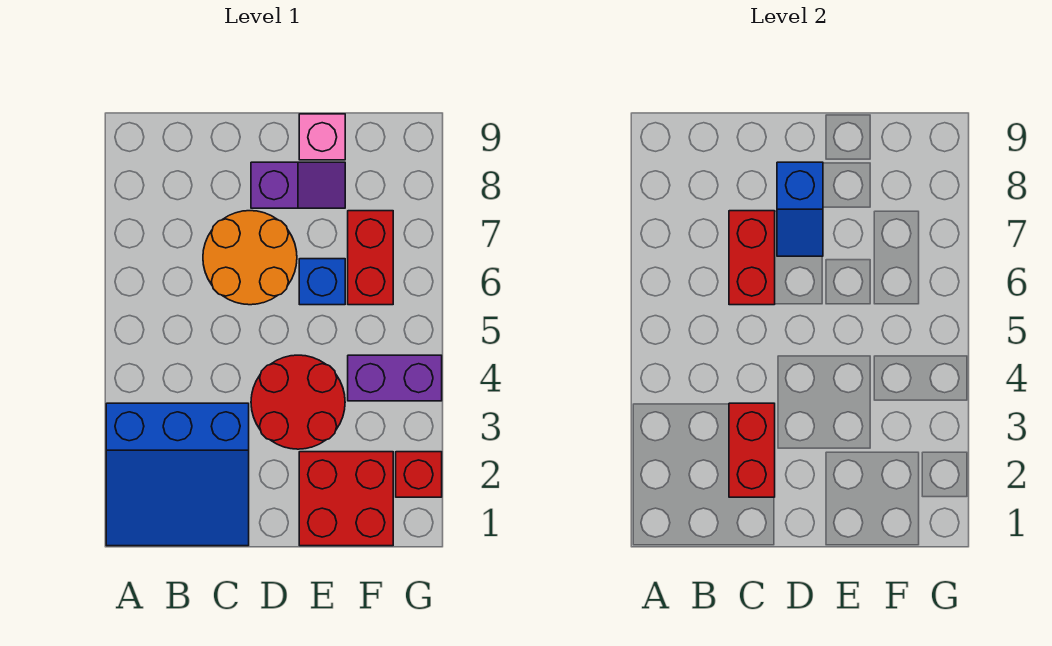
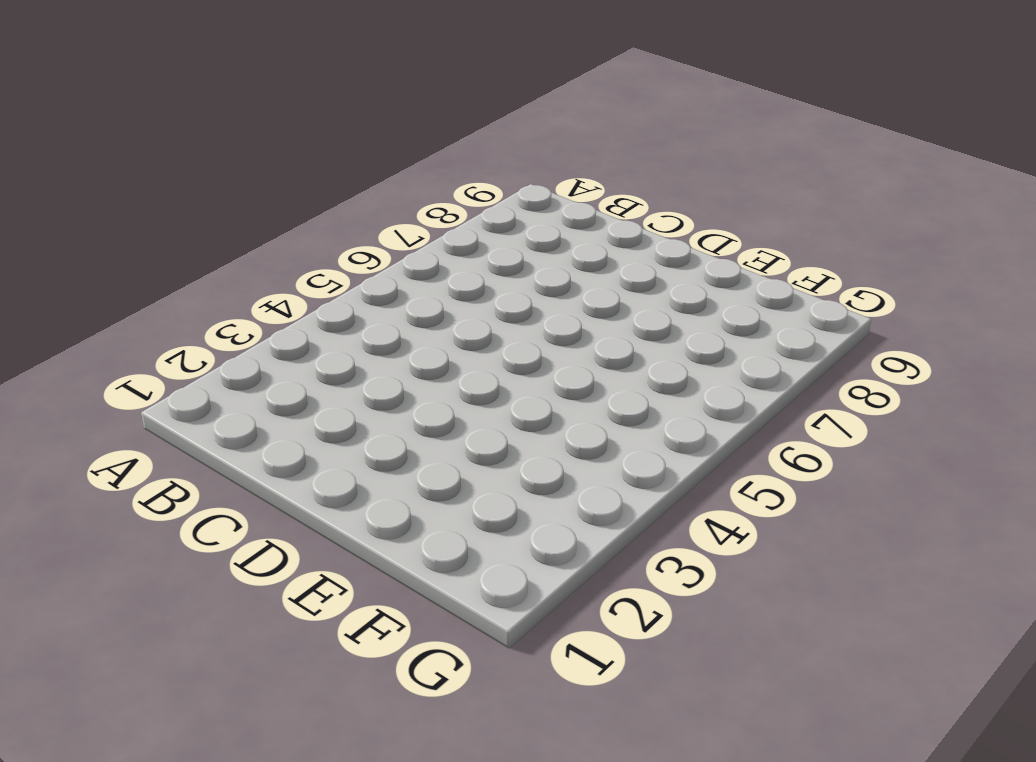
none -> blue 3x3 slope [106,403,249,546]
none -> orange 2x2 round brick [203,211,297,305]
none -> red 2x2 round brick [251,355,345,449]

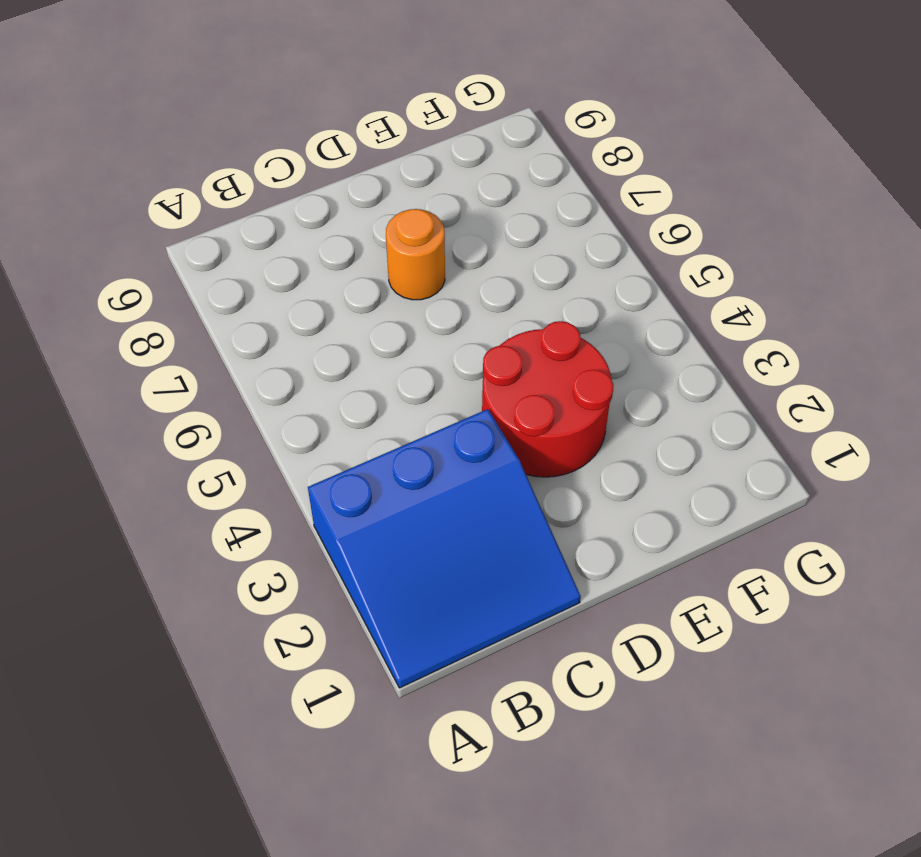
orange 1x1 round brick [386,209,445,300] -> orange 2x2 round brick [203,211,297,305]
none -> purple 1x2 slope [251,162,345,208]
none -> red 2x2 brick [299,452,393,546]
none -> blue 1x1 brick [299,259,345,305]

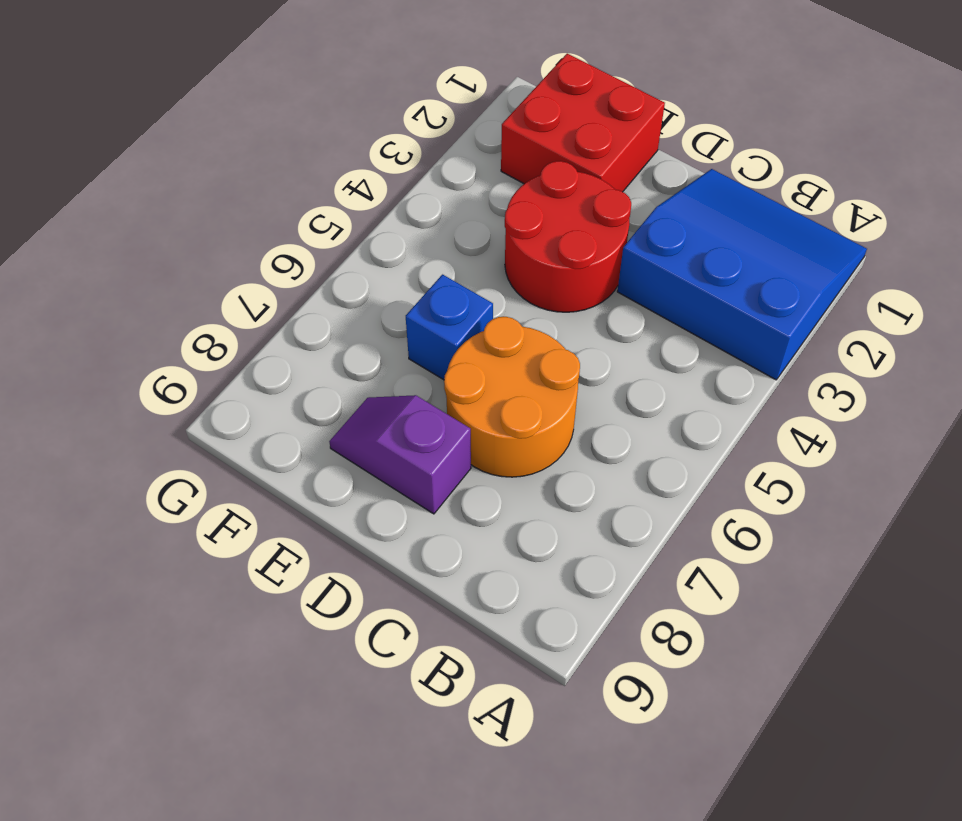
none -> pink 1x1 brick [299,114,345,160]
none -> purple 1x2 brick [348,355,442,401]
none -> red 1x2 brick [348,211,393,305]

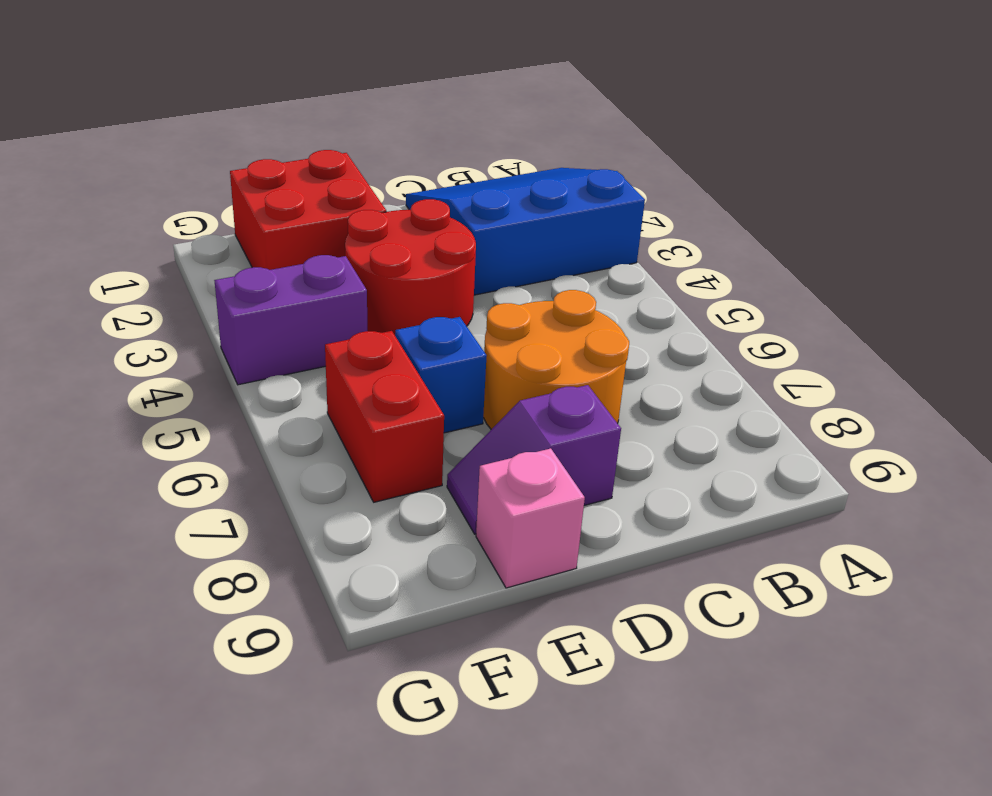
none -> red 1x1 brick [396,452,442,497]
none -> red 1x2 brick [729,403,775,497]
none -> red 1x2 brick [729,211,775,305]

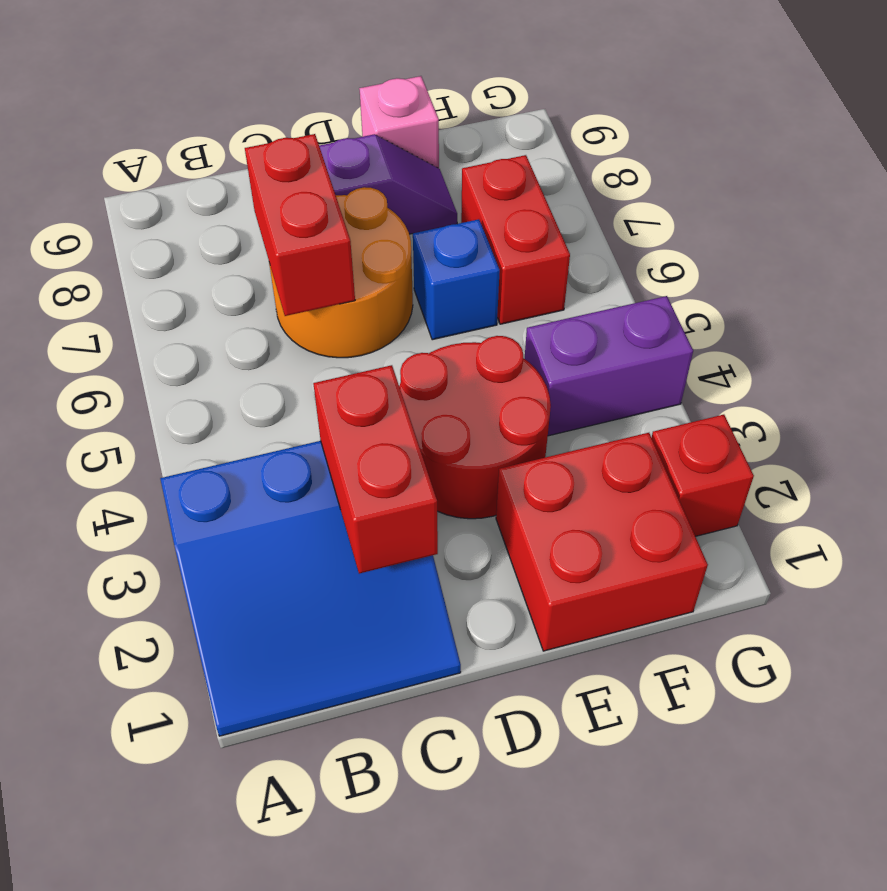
none -> blue 1x2 slope [777,162,823,256]

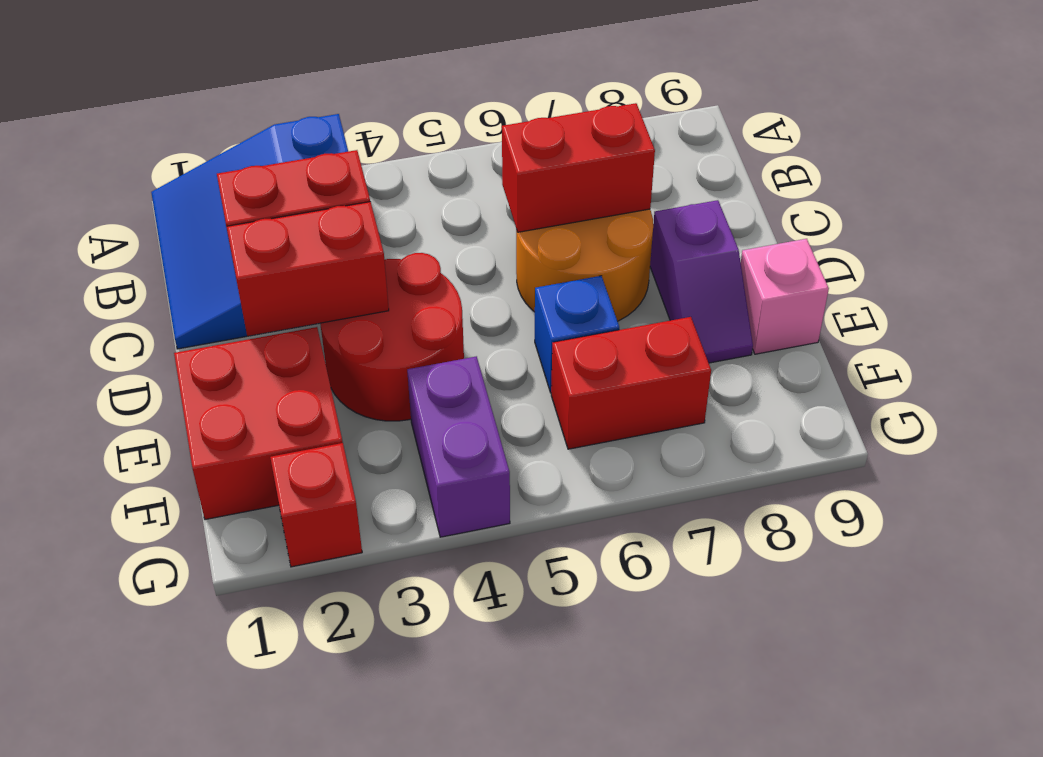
red 1x2 brick [227,202,389,336] -> none
none -> blue 1x2 slope [777,162,823,256]

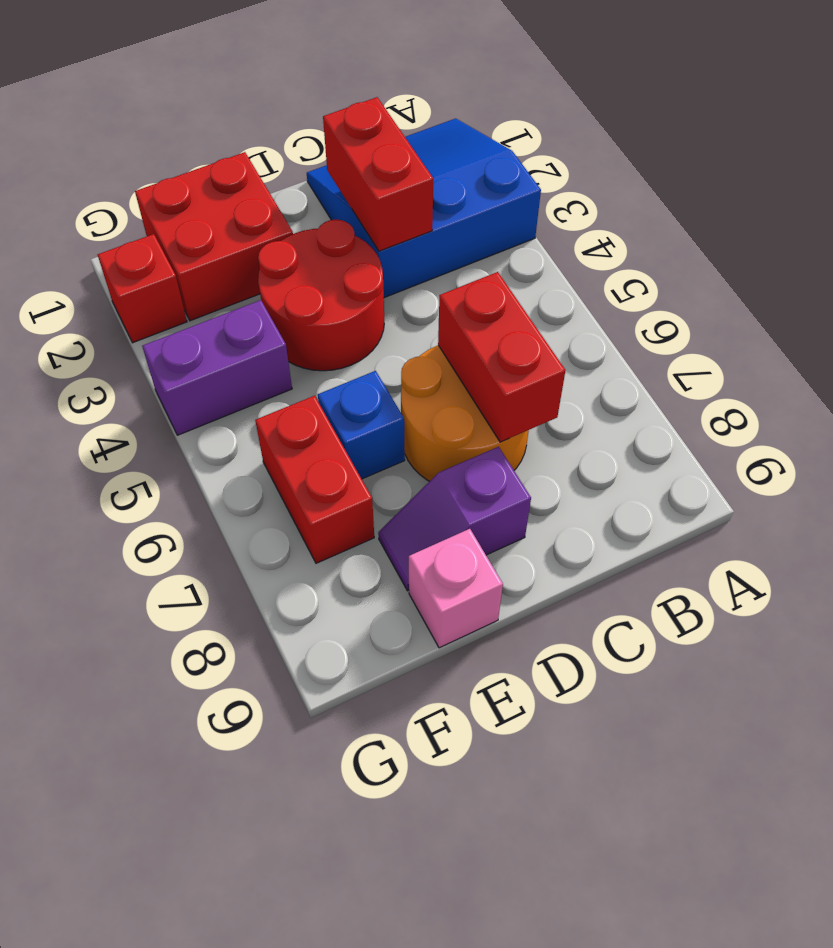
none -> blue 1x2 slope [777,162,823,256]

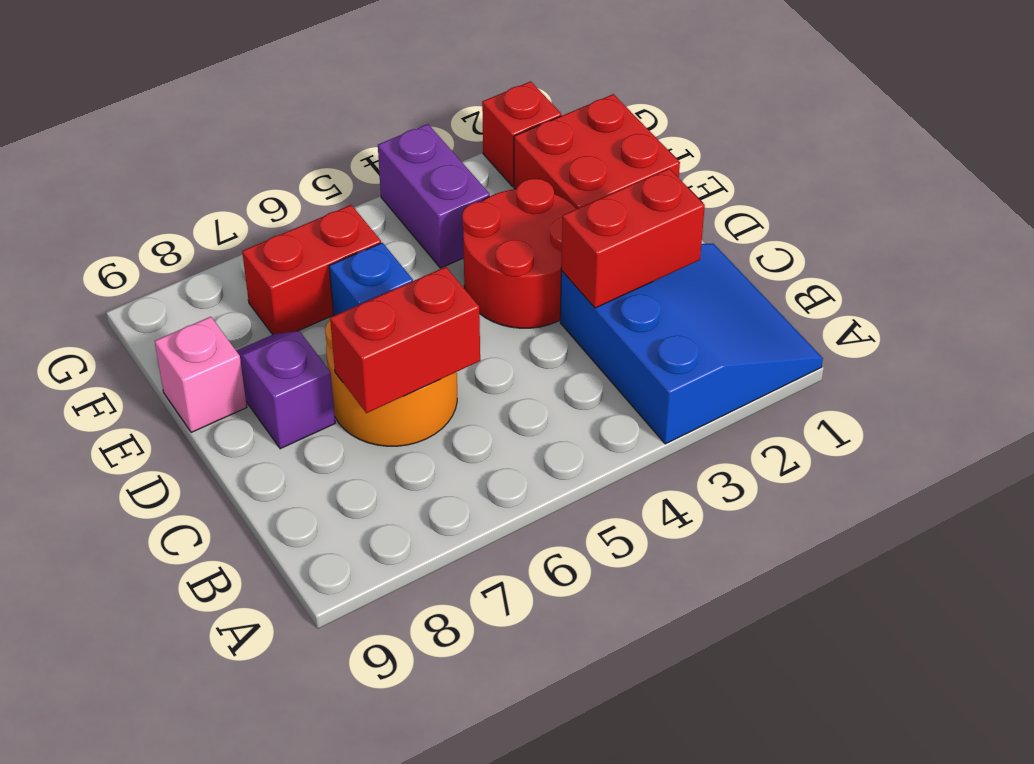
none -> blue 1x2 slope [777,162,823,256]

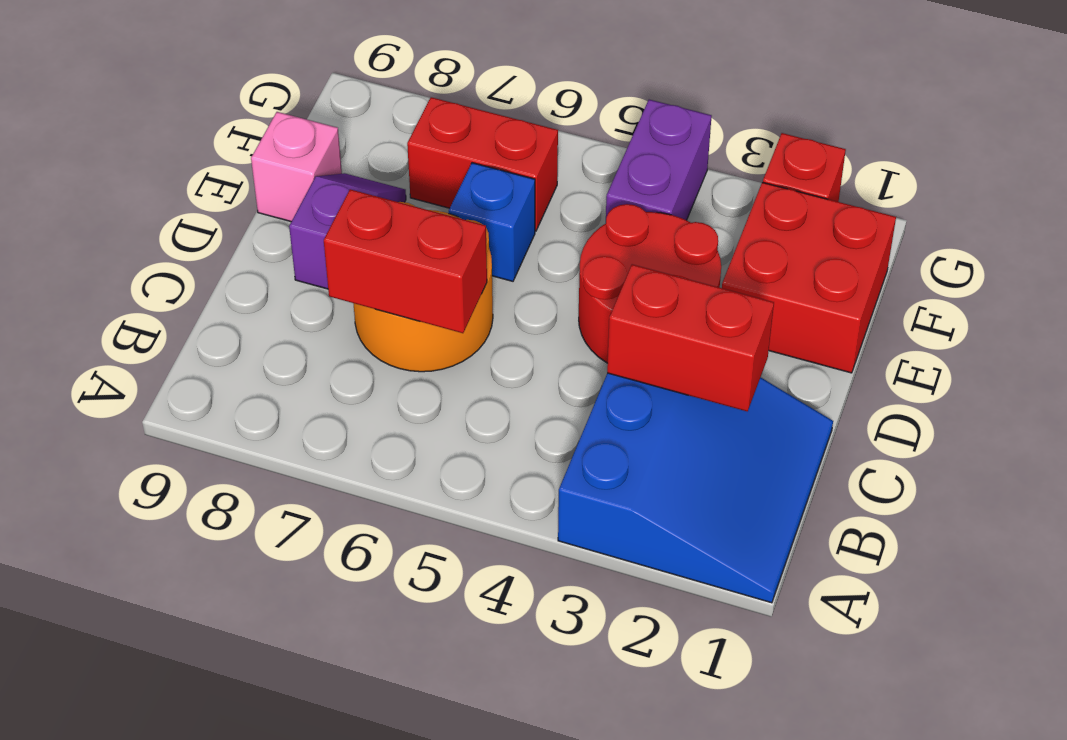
none -> blue 1x2 slope [777,162,823,256]

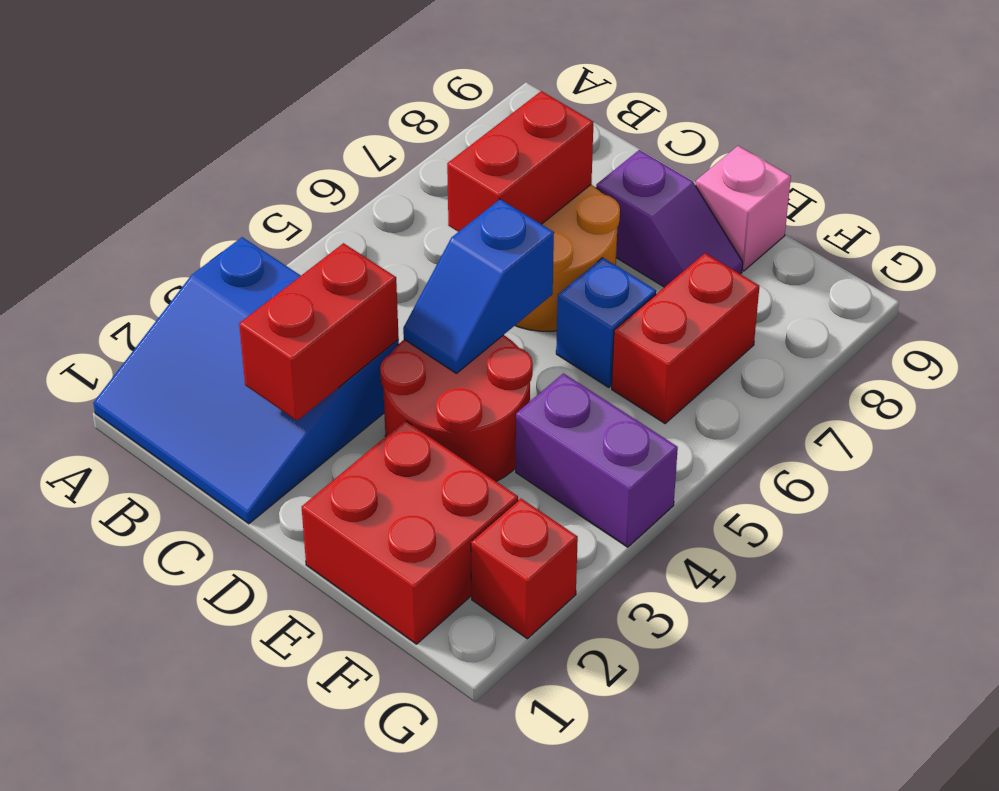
blue 1x2 slope [403,199,554,373] -> blue 1x2 slope moved to [777,162,823,256]

